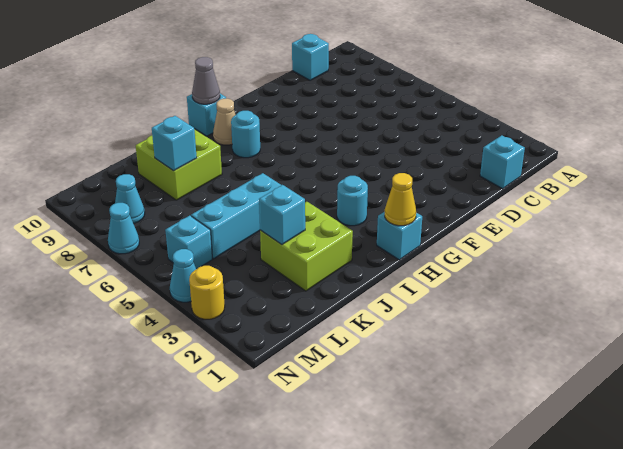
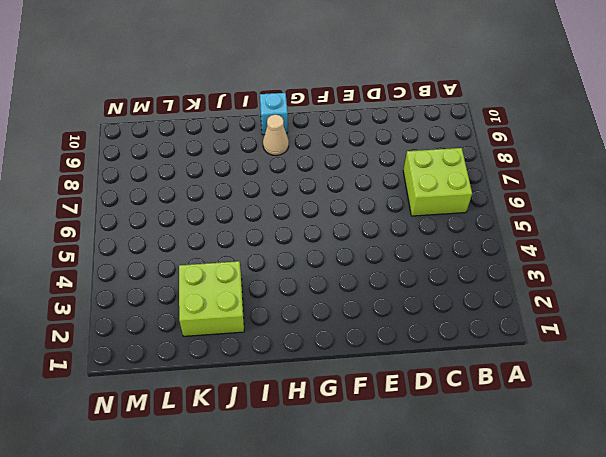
lime 2x2 brick [403,148,472,216] -> lime 2x2 brick moved to [136,129,222,200]
none -> cyan 1x1 brick [480,135,525,189]
none -> cyan 1x1 brick [292,34,329,80]
none -> cyan 1x1 brick [377,212,422,260]

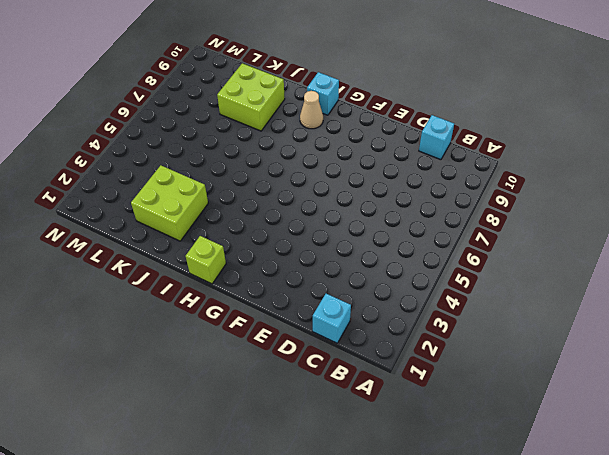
lime 1x1 brick [186,236,226,284] -> cyan 1x1 brick [377,212,422,260]
none -> cyan 1x1 round brick [337,176,368,226]
none -> cyan 1x1 round brick [231,111,260,158]
none -> cyan 1x3 brick [191,173,281,258]

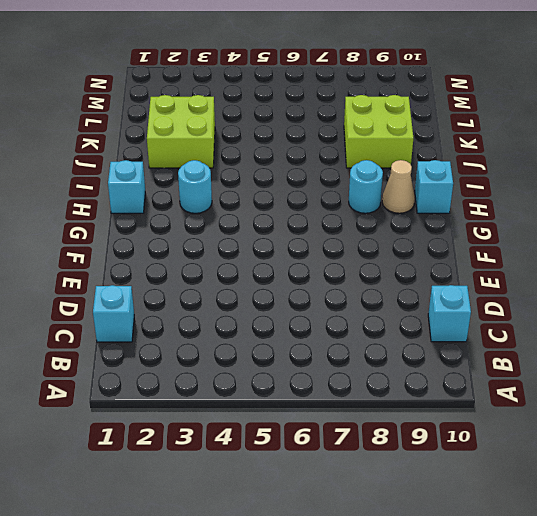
none -> cyan 1x3 brick [191,173,281,258]
none -> cyan 1x1 brick [165,216,212,269]
none -> cyan 1x1 cone [115,174,145,223]

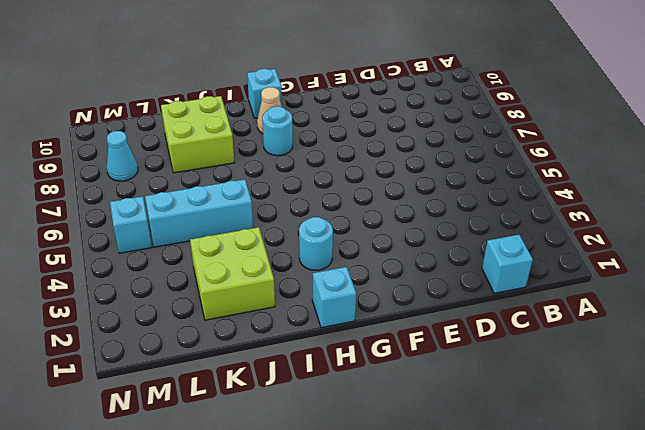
none -> cyan 1x1 brick [292,34,329,80]
none -> yellow 1x1 round brick [189,266,225,319]
none -> cyan 1x1 cone [170,249,196,302]

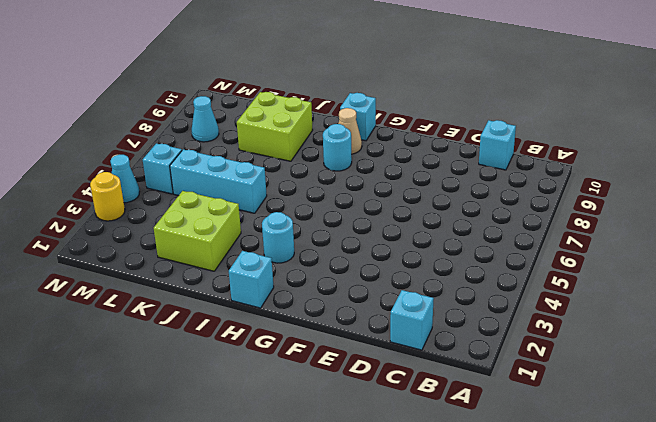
none -> cyan 1x1 cone [108,203,139,254]
none -> yellow 1x1 cone [385,173,416,226]
none -> grey 1x1 cone [192,57,220,104]

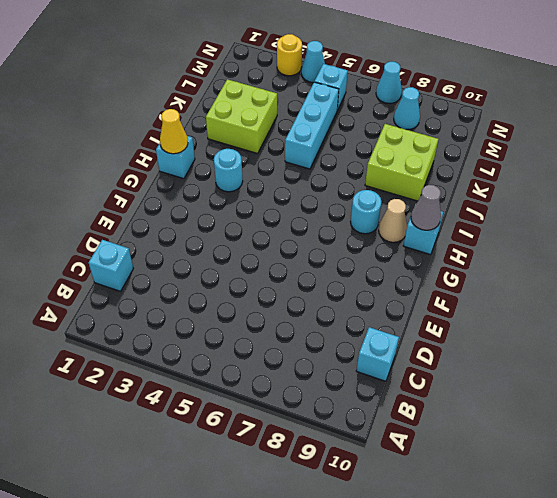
none -> cyan 1x1 brick [259,185,305,245]
none -> cyan 1x1 brick [152,116,197,171]

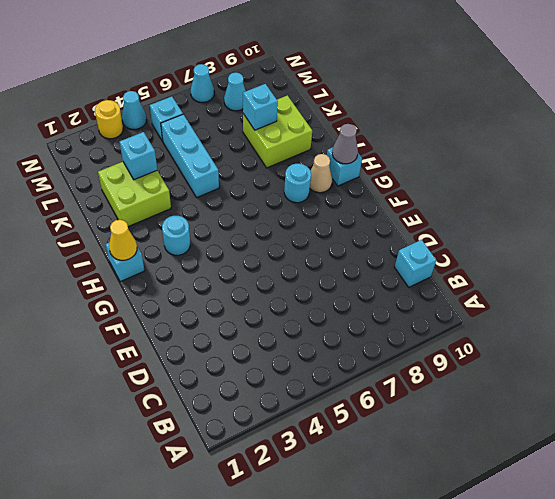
none -> cyan 1x1 brick [480,135,525,189]

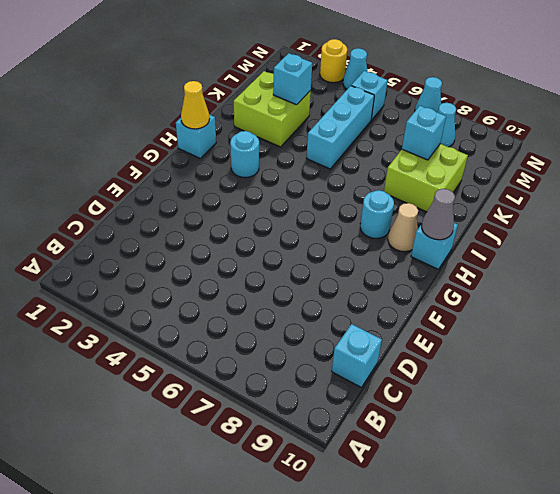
none -> cyan 1x1 brick [480,135,525,189]

